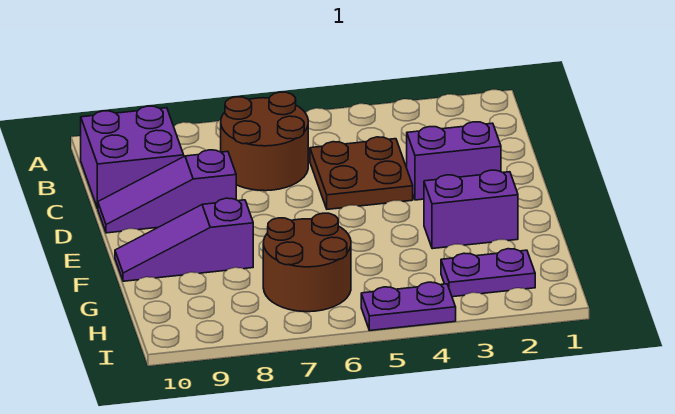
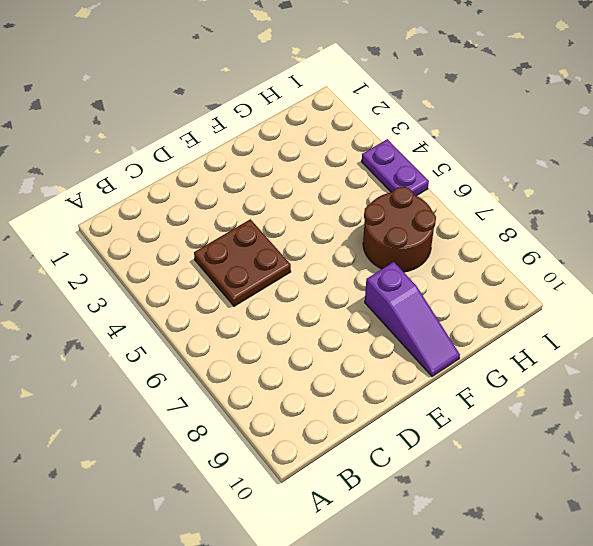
none -> brown 2x2 round brick [221,92,308,191]
none -> purple 2x2 brick [81,106,184,208]

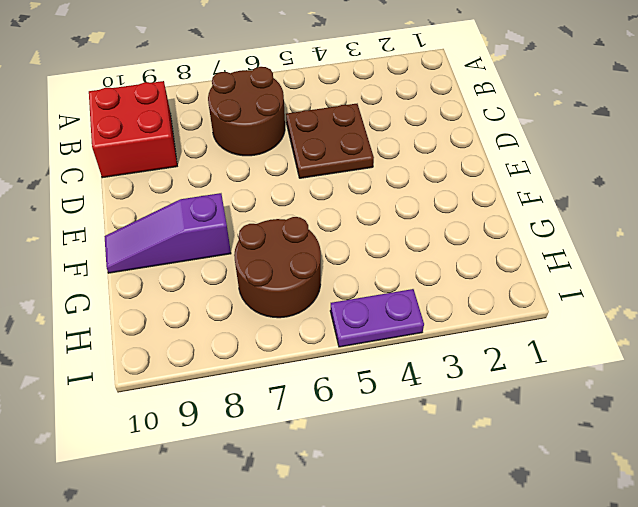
red 2x2 brick [89,81,177,178] -> purple 2x2 brick [81,106,184,208]
none -> purple 1x2 brick [407,122,501,200]
none -> purple 1x3 slope [98,150,236,233]

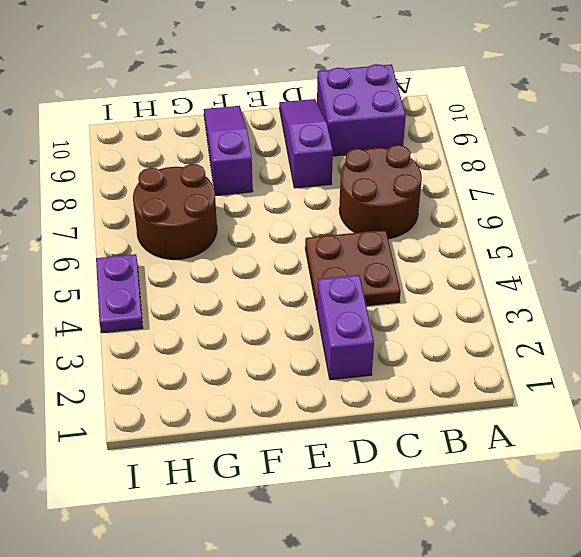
none -> purple 1x2 brick [424,170,518,249]
none -> purple 1x2 plate [441,249,535,297]

